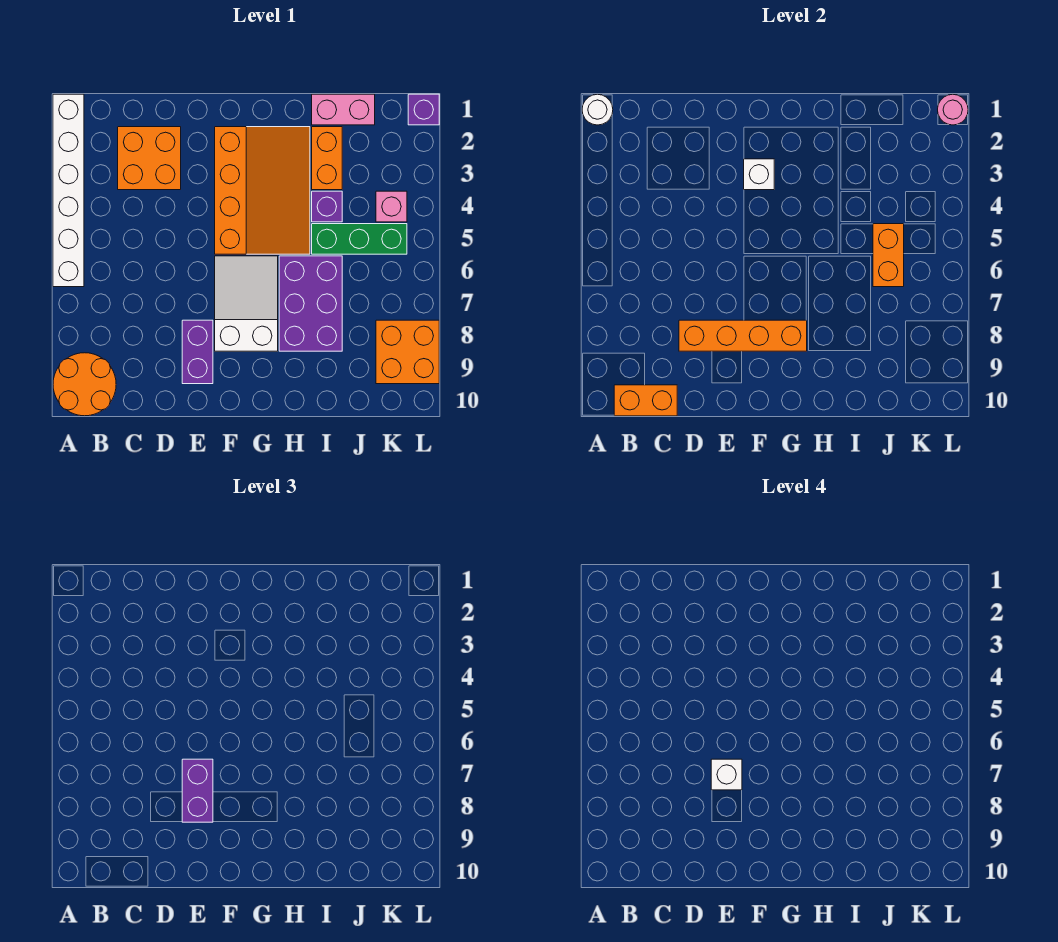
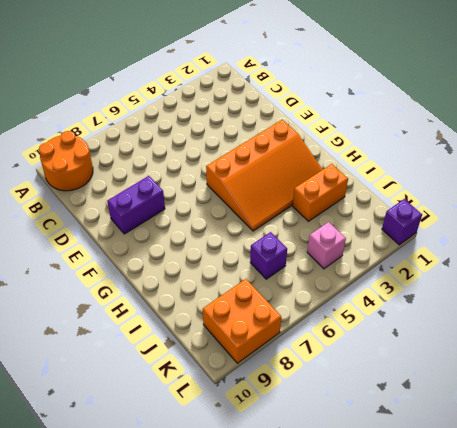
purple 1x1 brick [250,232,287,279] -> purple 1x1 brick moved to [312,191,342,222]
none -> white 1x6 brick [53,94,84,287]
none -> orange 2x2 brick [118,127,181,190]
none -> white 2x3 slope [215,256,278,351]

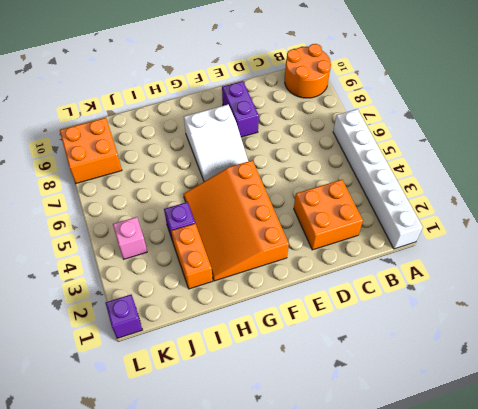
none -> purple 2x3 brick [279,256,342,351]
none -> pink 1x2 brick [312,94,375,125]
none -> green 1x3 brick [312,224,407,254]

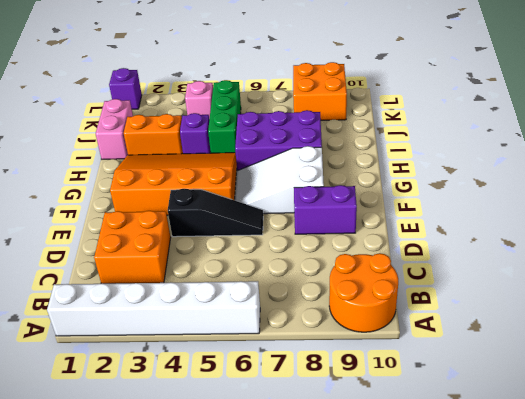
black 1x3 slope [168,189,263,237] -> none
none -> white 1x1 round brick [582,94,613,125]
none -> orange 1x2 brick [614,385,677,416]
none -> orange 1x4 brick [679,320,807,351]

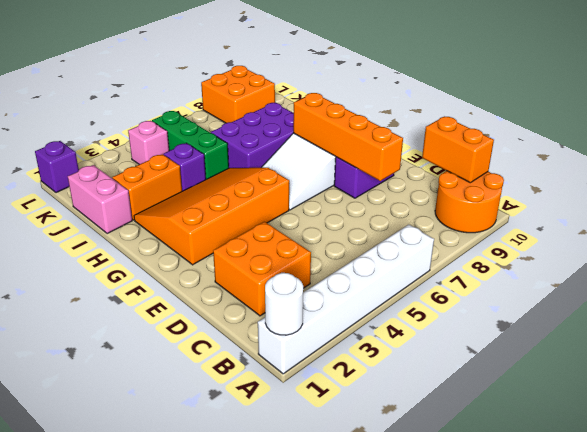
none -> white 1x1 brick [744,159,774,190]
none -> orange 1x2 brick [873,224,904,287]
none -> pink 1x1 round brick [938,94,968,125]

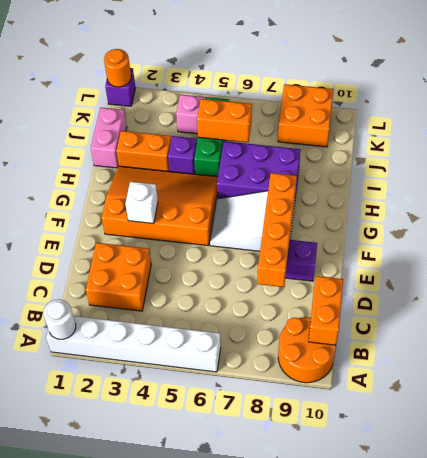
orange 1x1 round brick [104,49,131,87] -> pink 1x1 round brick [938,94,968,125]
none -> purple 1x2 brick [182,759,213,822]
none -> white 1x1 brick [711,759,742,790]

